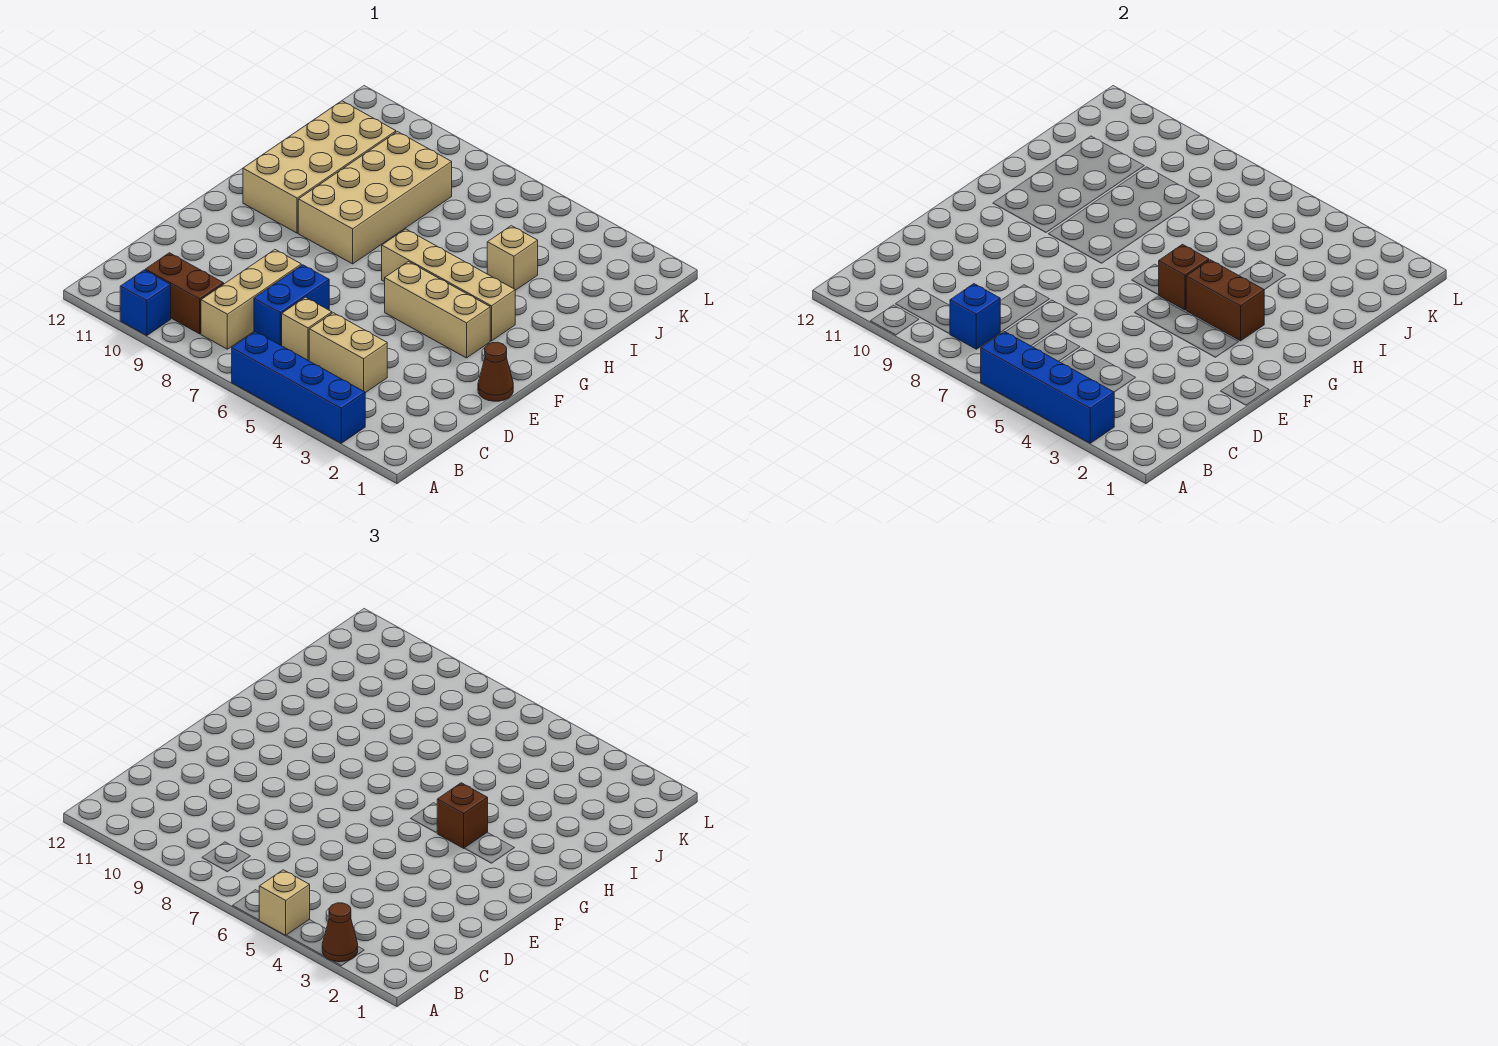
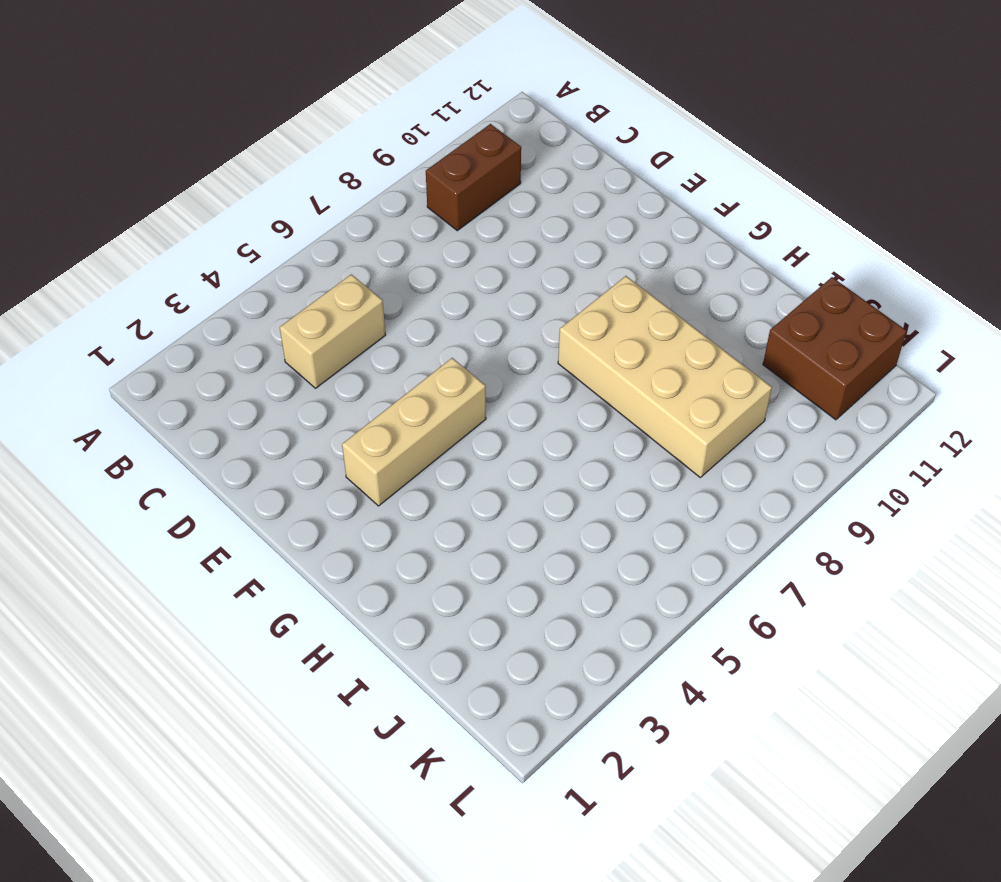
brown 2x2 brick [763,277,907,420] -> tan 2x4 brick [243,101,396,233]
none -> blue 1x4 brick [232,332,365,443]
none -> blue 1x1 brick [120,270,171,336]
none -> tan 1x3 brick [201,250,301,349]

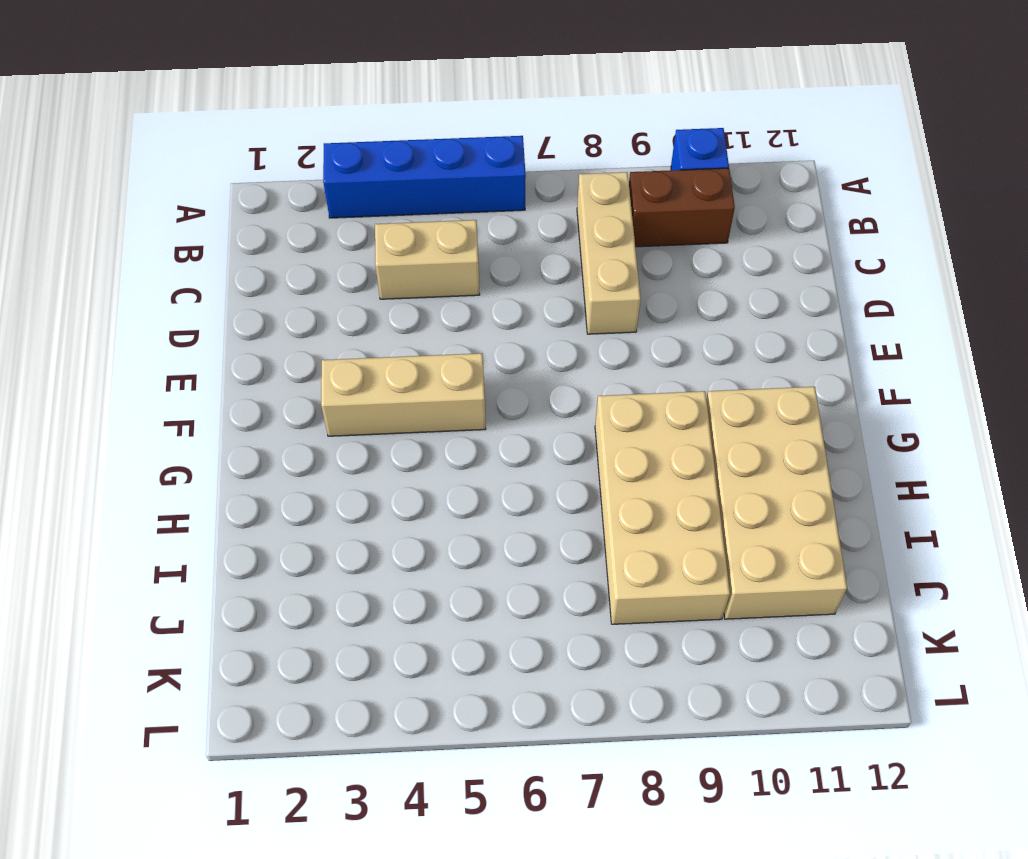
none -> tan 1x1 brick [282,297,332,361]
none -> blue 1x2 brick [254,265,329,346]
none -> brown 1x1 cone [478,342,513,401]

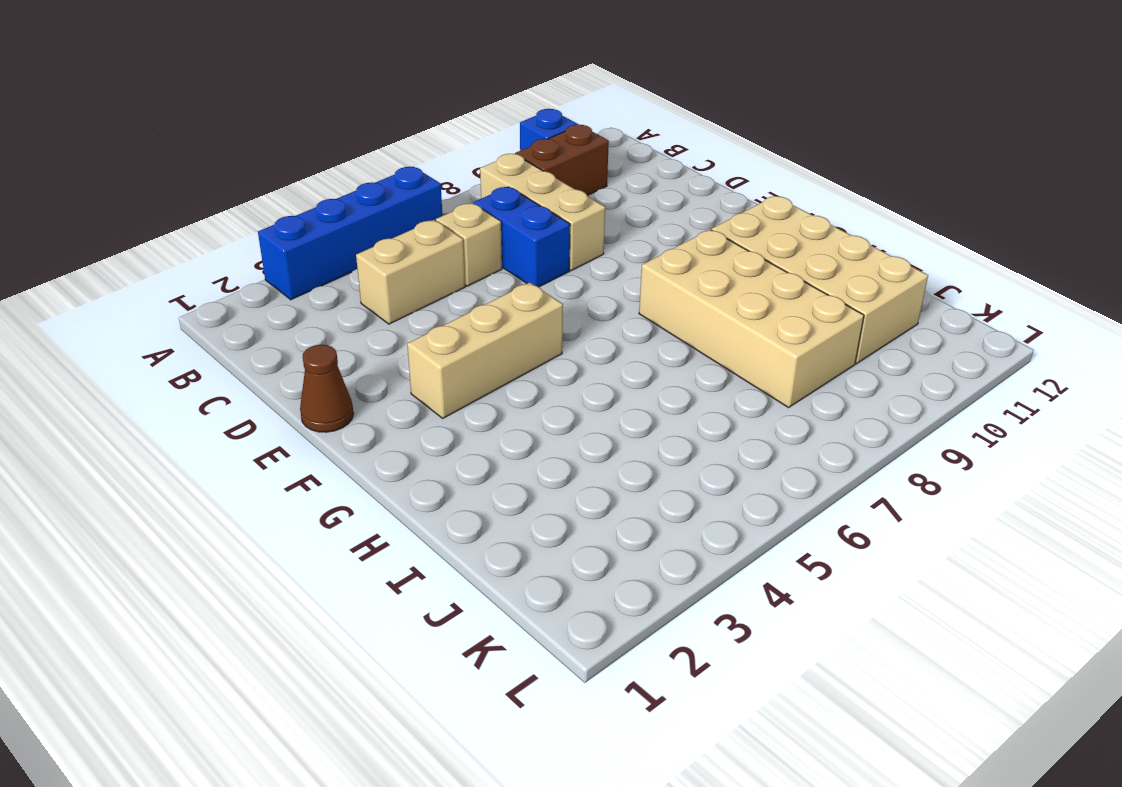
none -> tan 1x4 brick [382,229,515,341]
none -> tan 1x1 brick [487,226,538,290]
none -> blue 1x4 brick [981,332,1114,443]

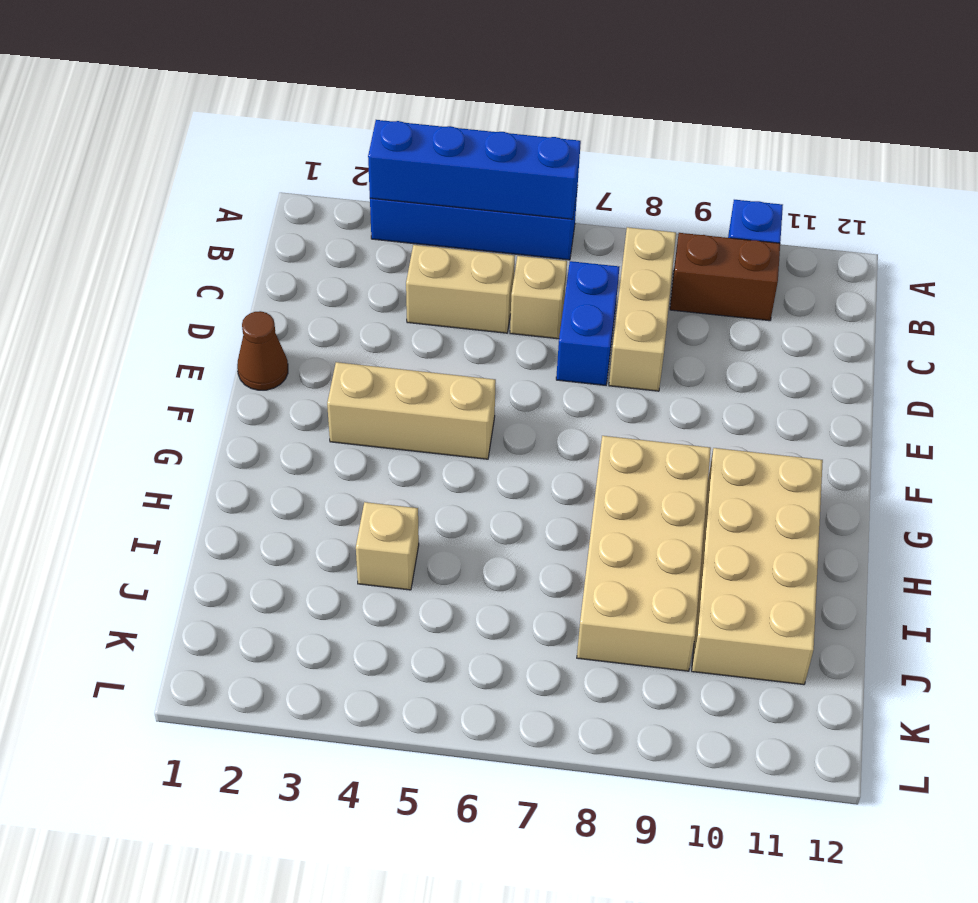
none -> tan 1x4 brick [382,229,515,341]
none -> blue 1x1 brick [950,284,1000,349]
none -> brown 1x2 brick [1186,260,1264,341]

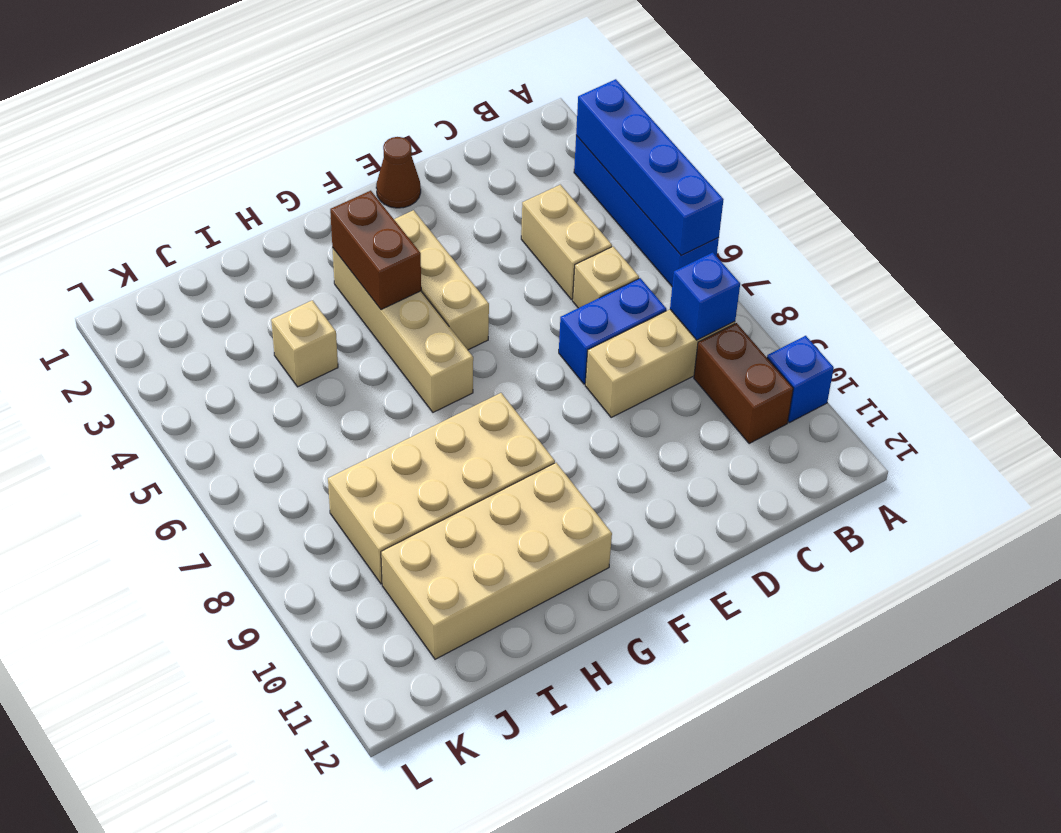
none -> brown 1x1 brick [1159,244,1209,310]
none -> brown 1x1 cone [322,903,358,962]
none -> tan 1x1 brick [259,870,310,935]

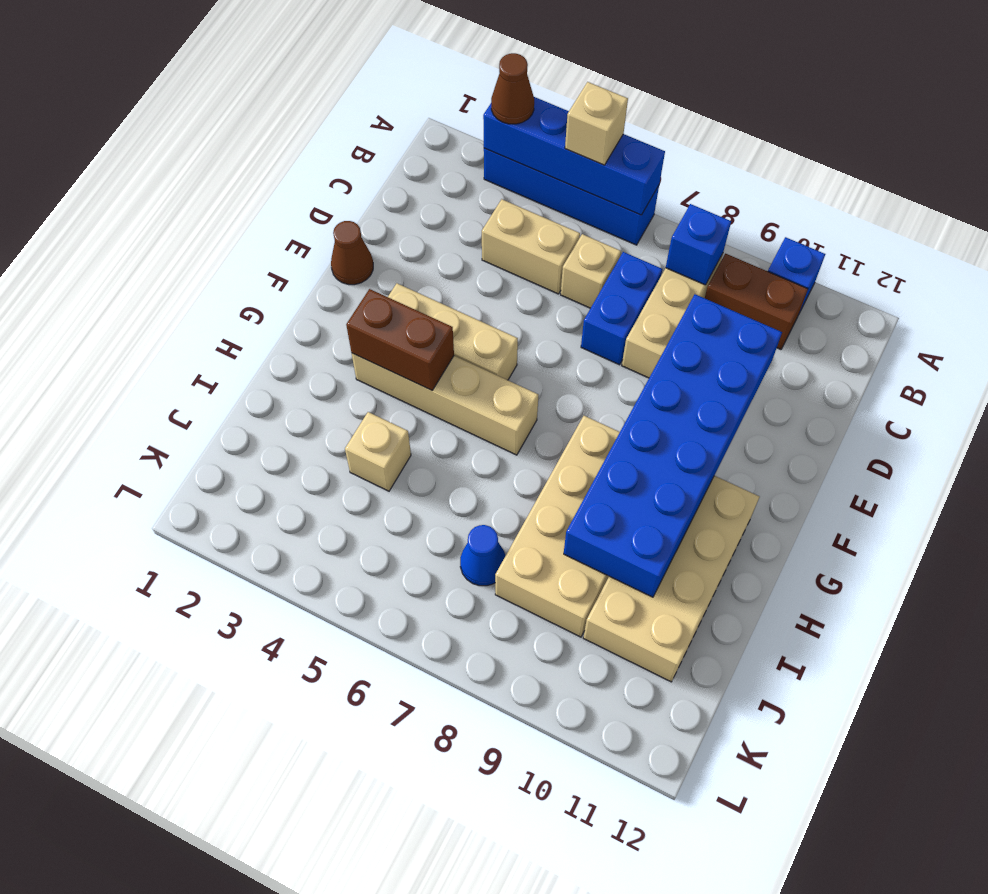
blue 2x6 brick [564,294,782,597] -> none
blue 1x1 cone [460,525,506,586] -> none
none -> brown 1x1 brick [1159,244,1209,310]
none -> brown 1x1 brick [437,783,488,848]

